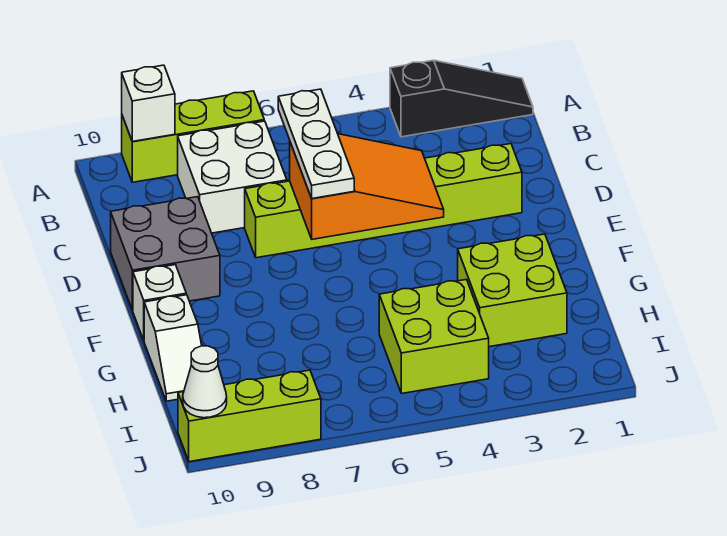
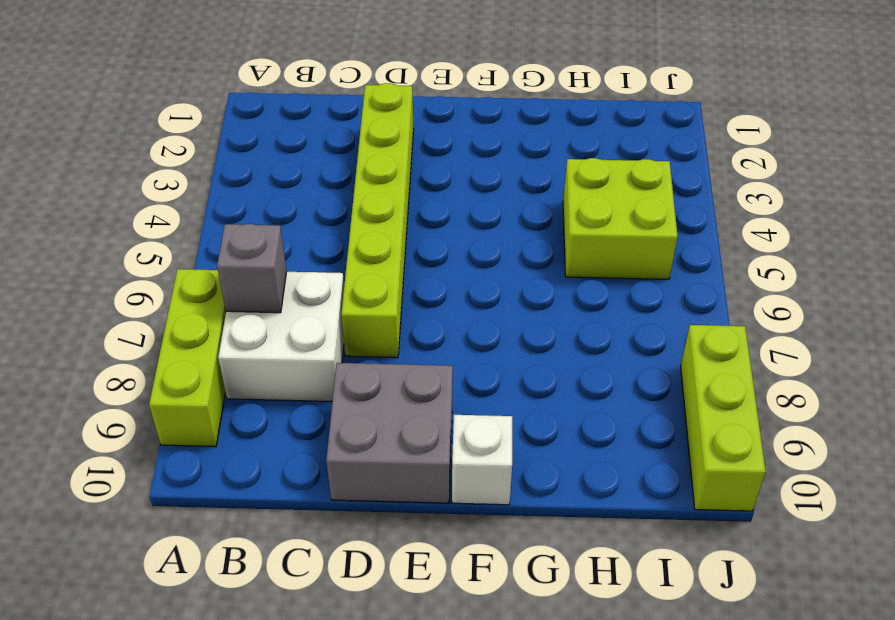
grey 1x1 brick [217,224,287,313] -> none
none -> black 1x3 slope [390,60,533,137]
none -> lime 2x2 brick [458,234,567,347]
none -> white 1x2 slope [144,295,202,401]

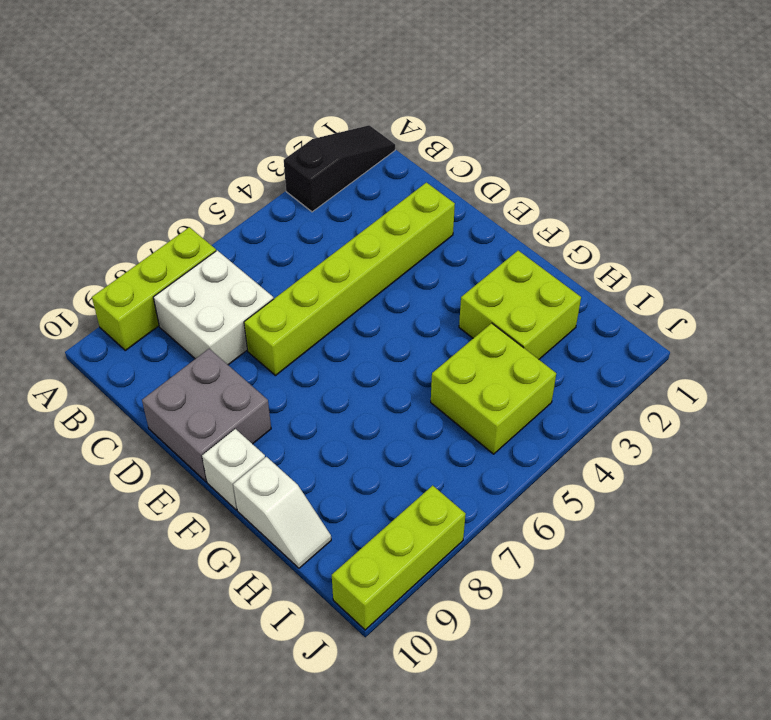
none -> white 1x1 brick [122,65,175,142]
none -> orange 2x3 slope [290,134,444,239]
none -> white 1x1 cone [183,346,227,418]

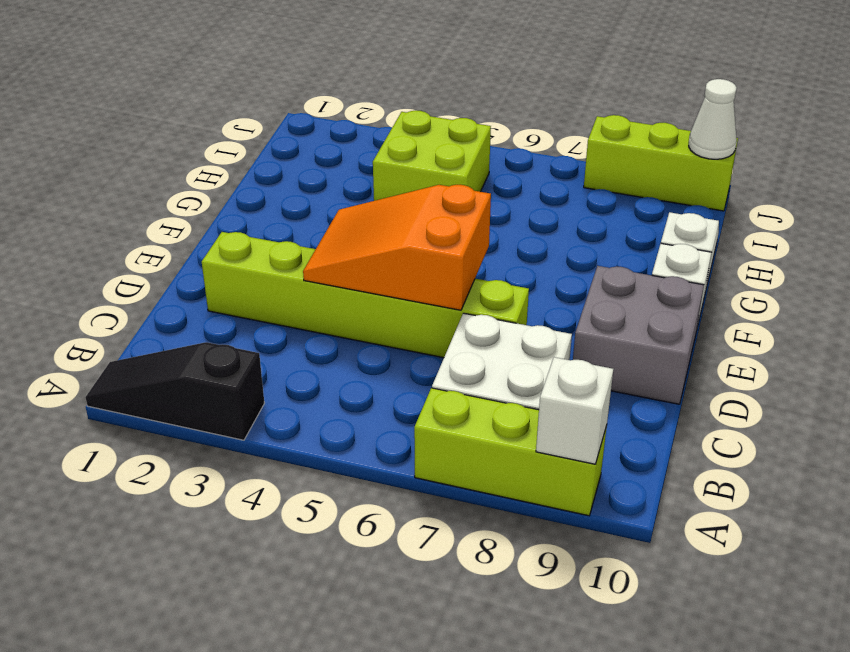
none -> lime 2x2 brick [458,234,567,347]
none -> white 1x3 plate [278,89,354,199]

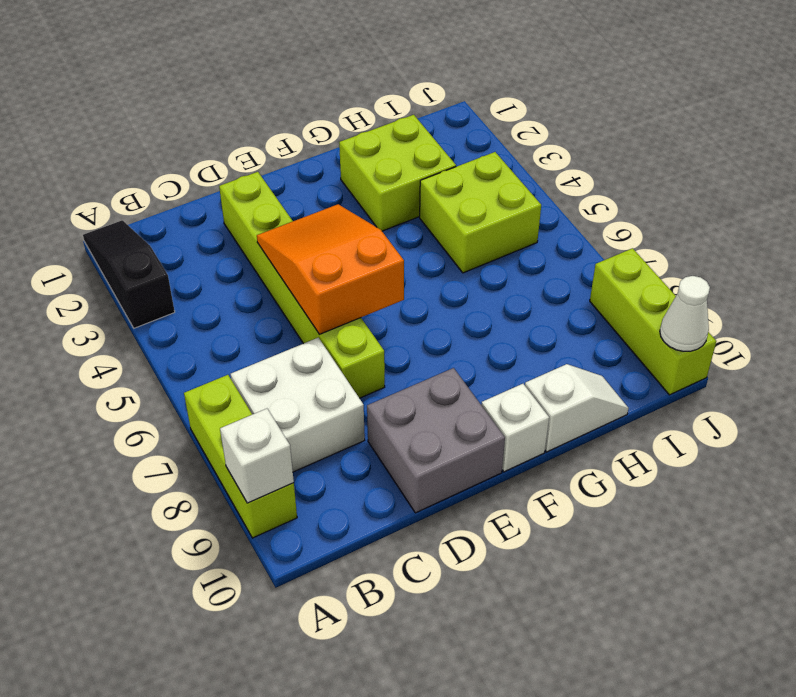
none -> white 1x3 plate [278,89,354,199]

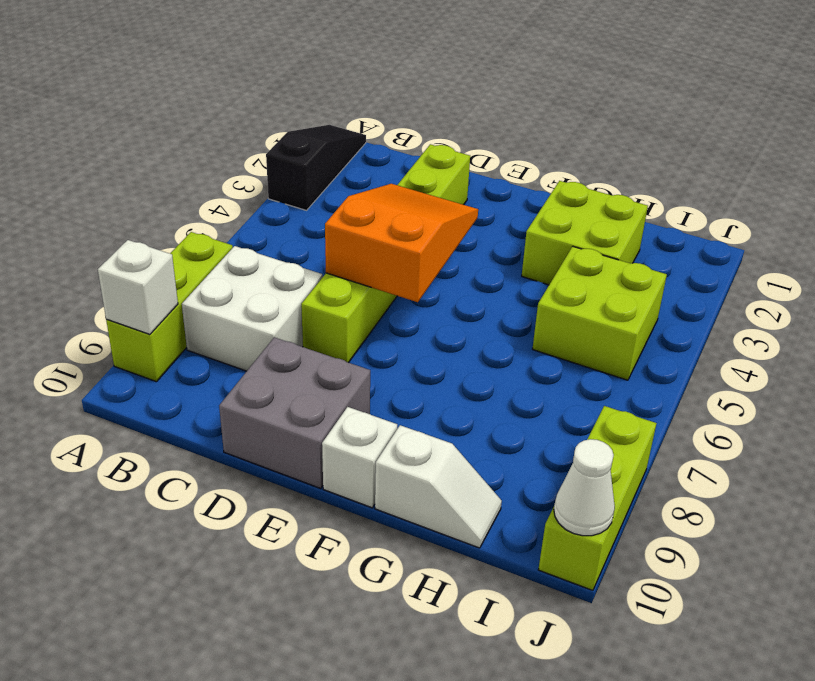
none -> white 1x3 plate [278,89,354,199]

